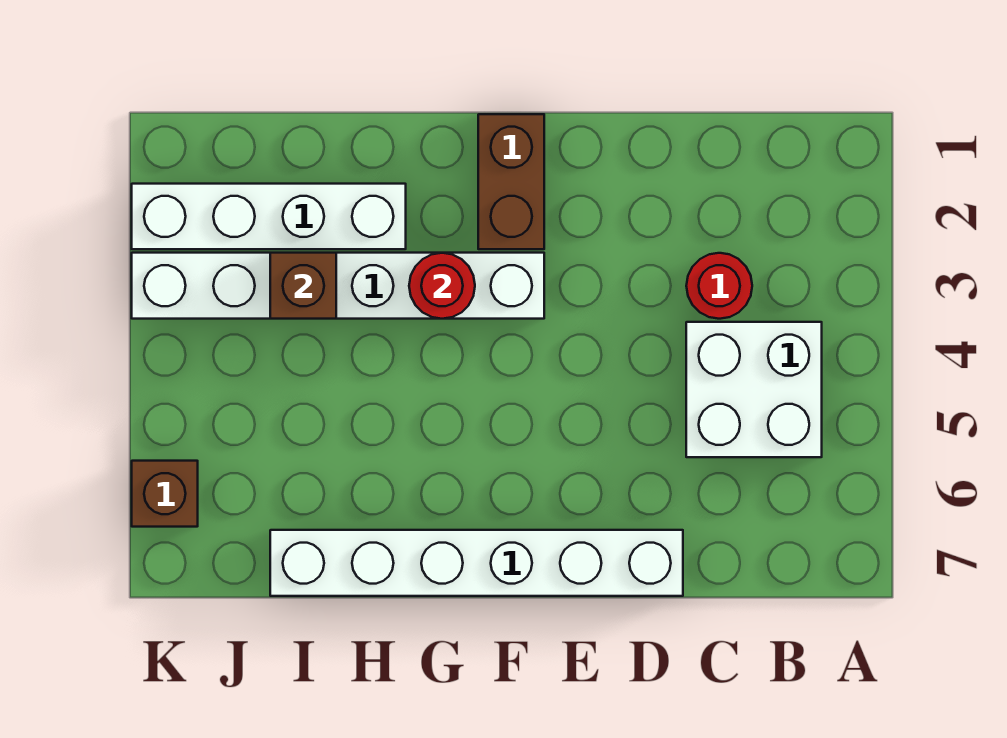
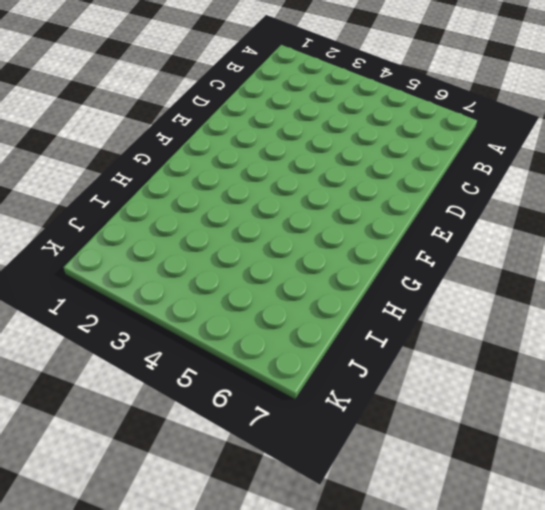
none -> white 2x2 brick [686,322,822,457]
none -> red 1x1 round brick [686,253,752,319]

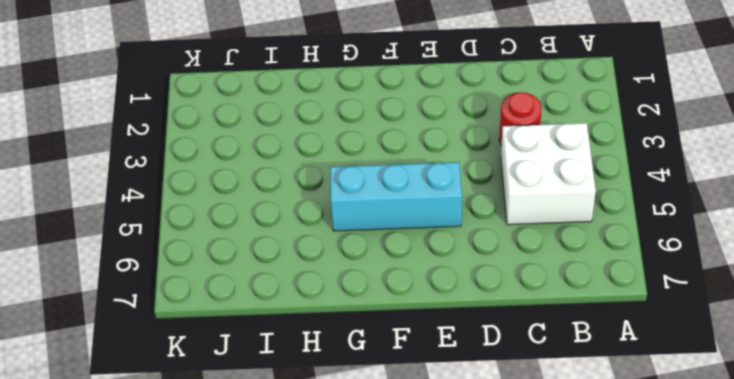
cyan 1x3 brick [330,162,462,231] -> none
none -> white 1x6 brick [270,530,683,596]
none -> brown 1x2 brick [478,114,544,249]

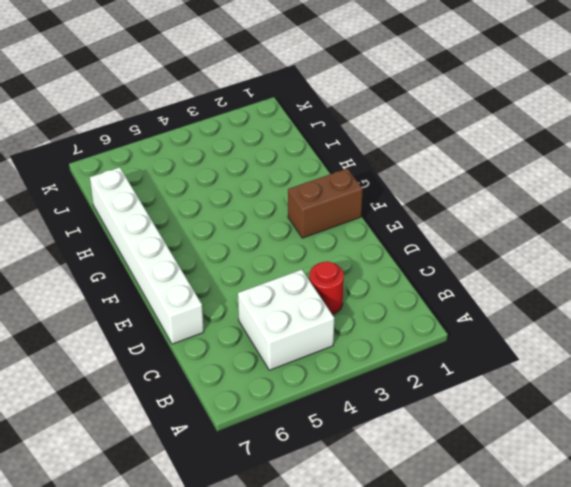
none -> white 1x6 brick [132,253,544,319]
none -> white 1x4 brick [132,184,406,249]

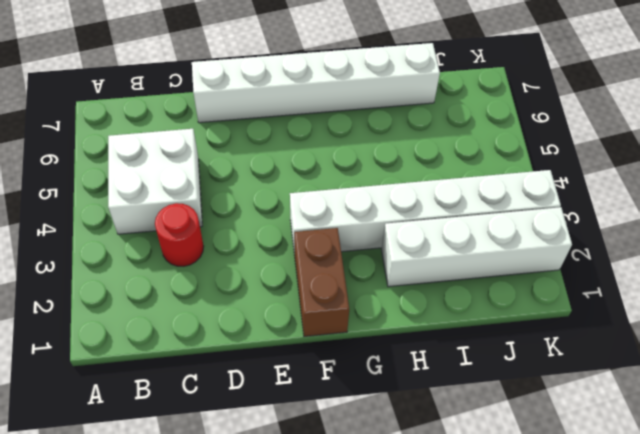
none -> brown 1x1 brick [132,461,198,527]
none -> red 1x1 round brick [409,253,475,319]

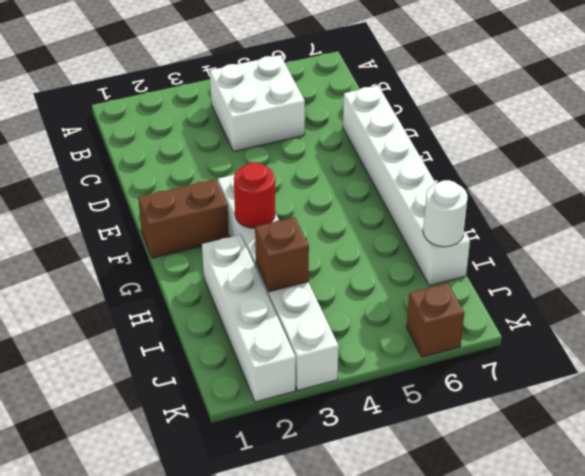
white 1x1 round brick [423,180,468,247] -> none
none -> red 1x1 round brick [686,253,752,319]

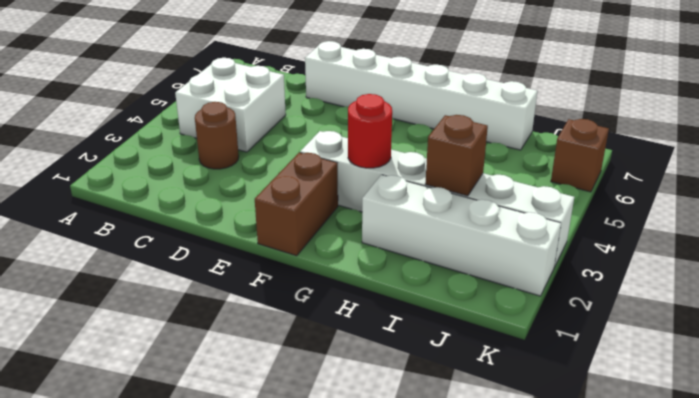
brown 1x1 round brick [195,102,239,169] -> red 1x1 round brick [686,253,752,319]

